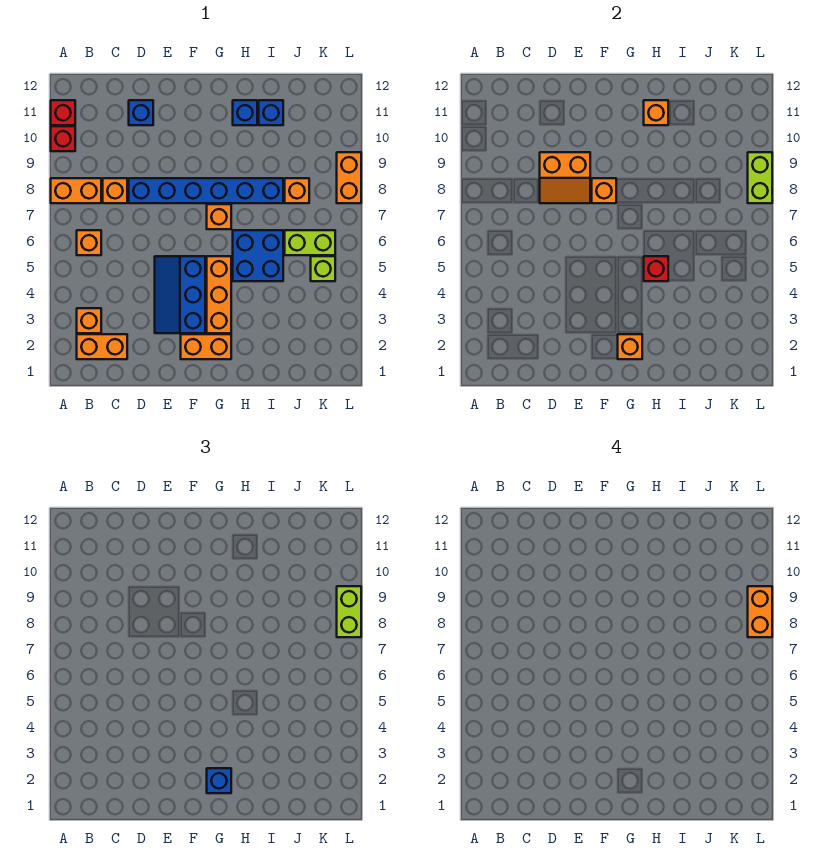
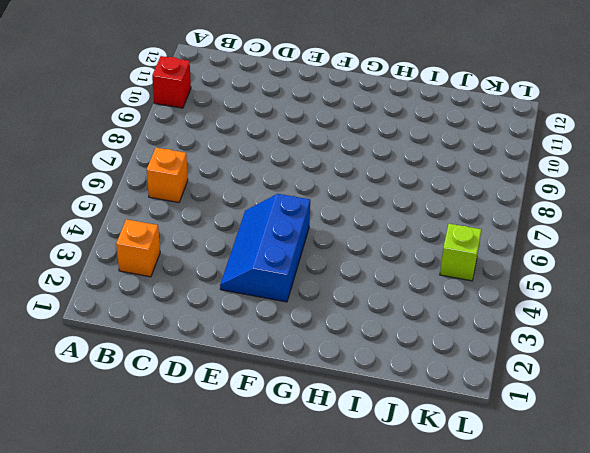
none -> orange 1x2 brick [51,178,101,203]
none -> red 1x1 brick [51,100,75,125]
none -> orange 1x2 brick [77,334,127,359]

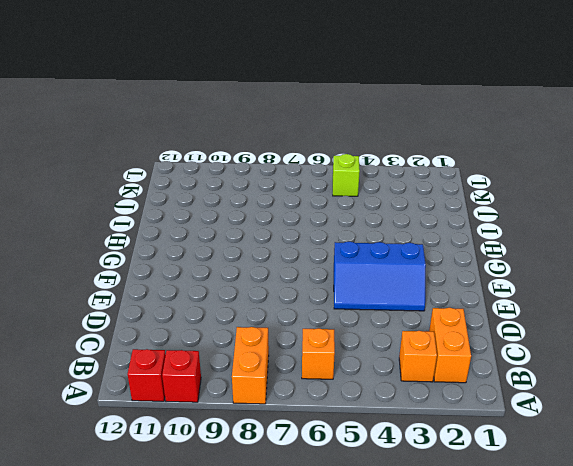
none -> orange 1x1 brick [103,178,127,203]
none -> blue 1x6 brick [129,178,283,203]
none -> blue 1x1 brick [129,100,153,125]

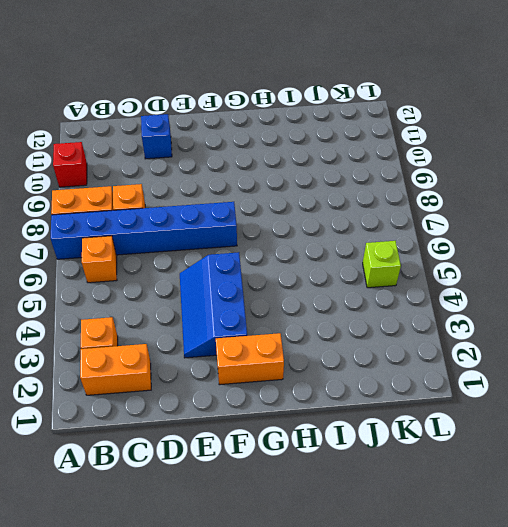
blue 1x6 brick [51,202,237,259] -> blue 1x6 brick moved to [129,178,283,203]
none -> red 1x1 brick [51,100,75,125]
none -> orange 1x3 brick [207,256,231,333]
none -> orange 1x1 brick [207,204,231,229]

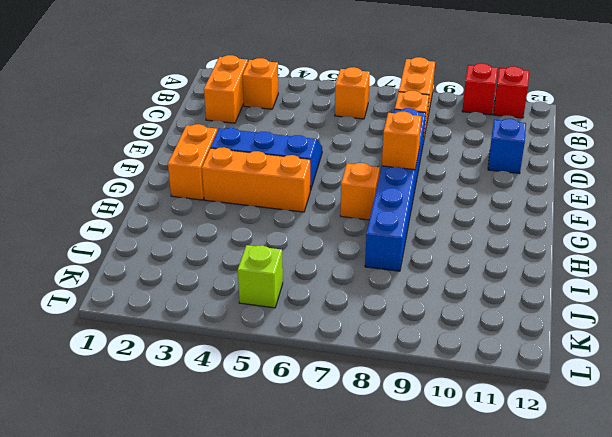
none -> blue 2x2 brick [233,230,283,281]
none -> blue 1x1 brick [233,100,257,125]
none -> blue 1x1 brick [259,100,283,125]

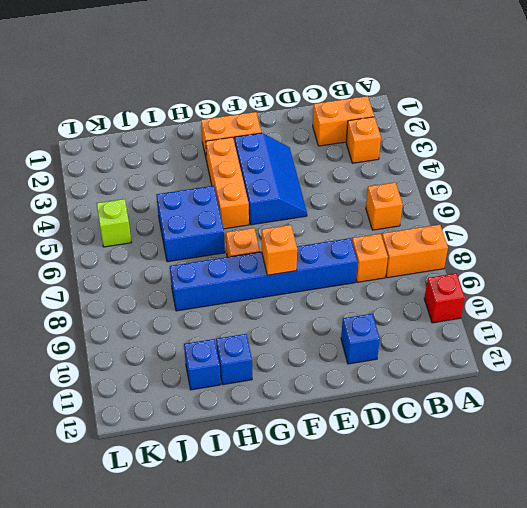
none -> red 1x1 brick [51,100,75,125]
none -> lime 1x2 brick [285,230,335,255]
none -> orange 1x1 brick [285,178,309,203]

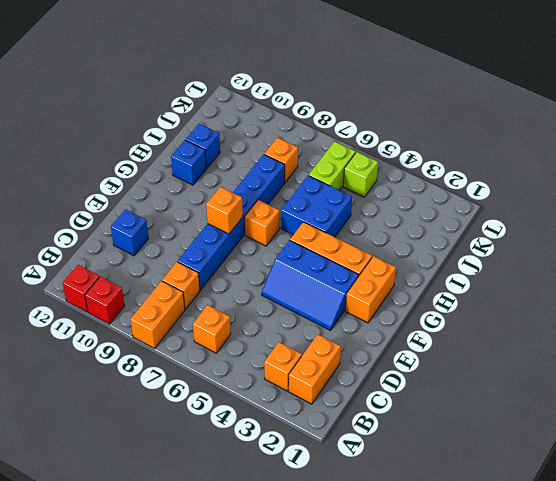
none -> orange 1x2 brick [337,152,361,203]
none -> orange 2x2 slope [540,152,590,203]
none -> orange 1x1 brick [618,334,642,359]

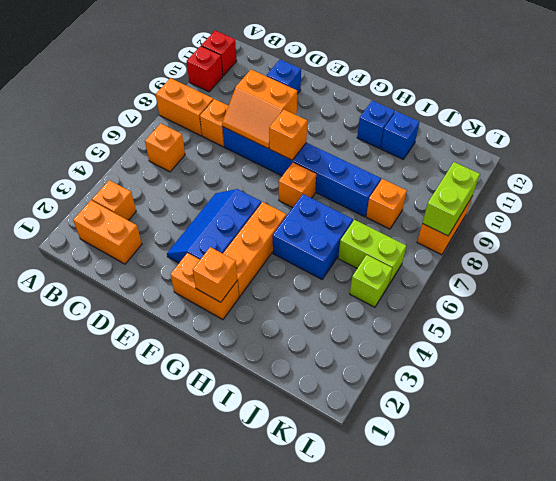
none -> red 1x1 brick [644,256,668,281]
none -> orange 1x1 brick [644,100,668,125]
none -> blue 1x1 brick [207,768,231,793]

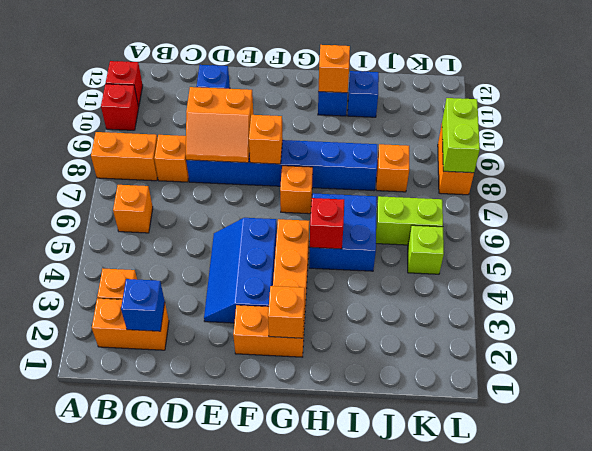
blue 1x1 brick [121,279,165,331] -> blue 1x1 brick moved to [207,768,231,793]
none -> lime 1x2 brick [337,586,361,637]
none -> orange 1x2 brick [748,586,772,637]

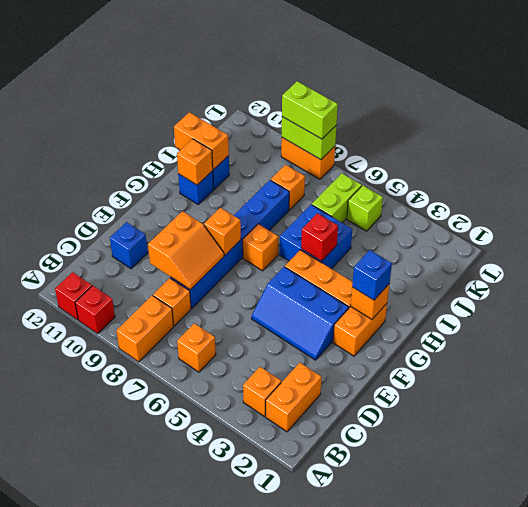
orange 1x2 brick [174,112,229,170] -> orange 1x2 brick moved to [748,586,772,637]

